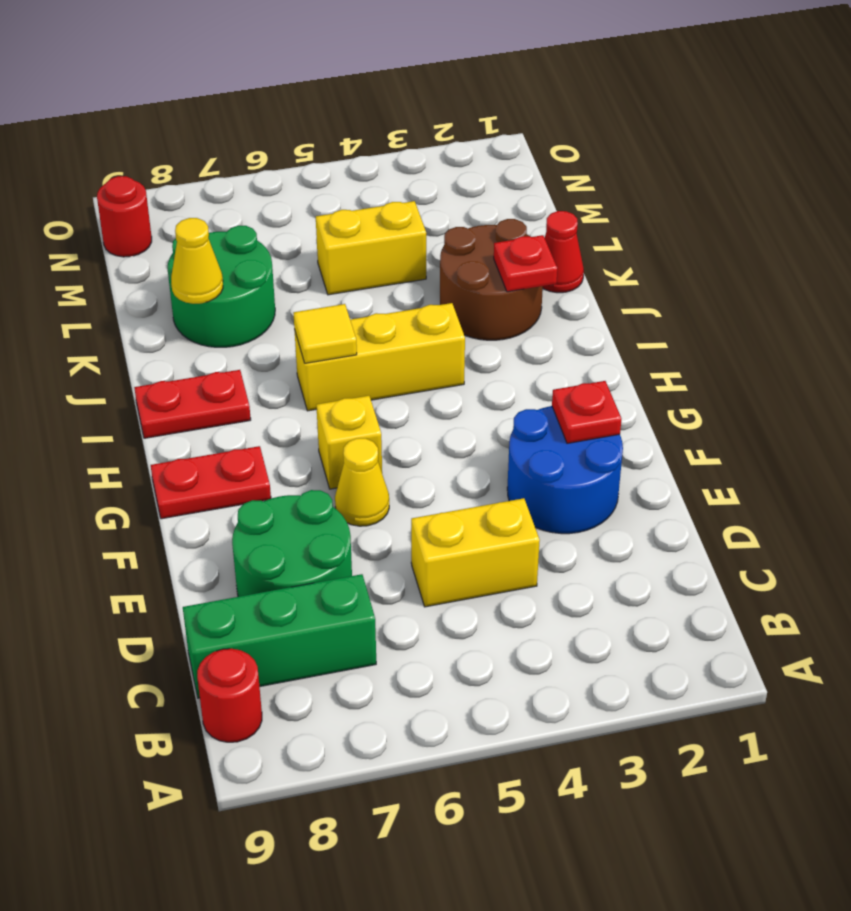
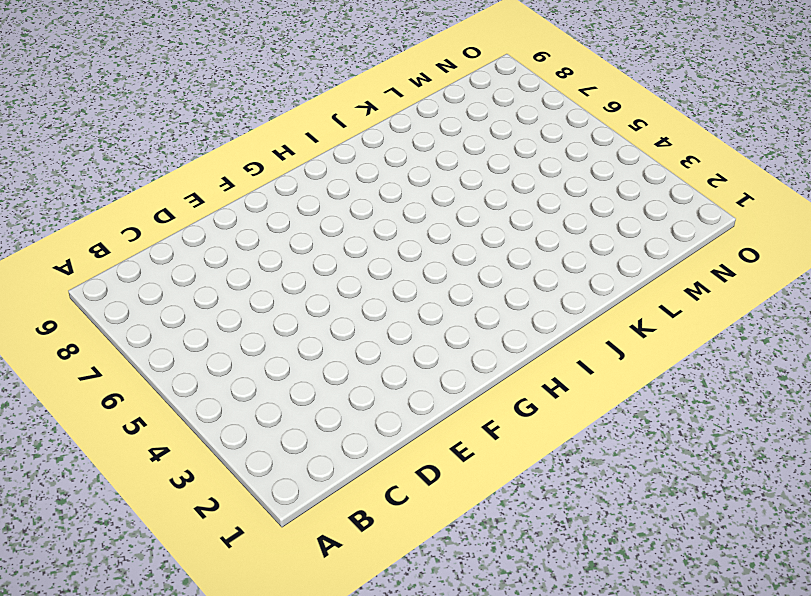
none -> red 1x1 round brick [197,649,262,742]
none -> green 1x3 brick [183,574,376,698]
none -> yellow 1x2 brick [411,498,540,607]

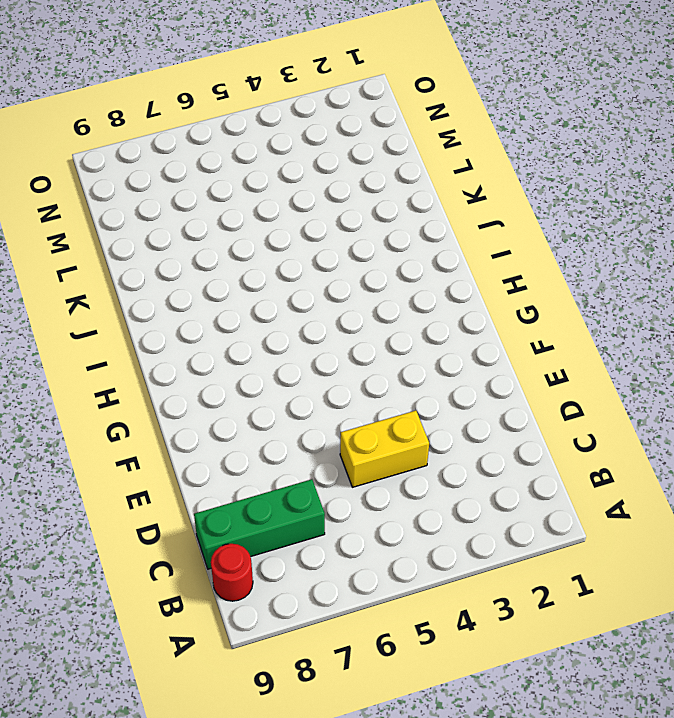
none -> green 2x2 round brick [232,490,352,597]
none -> blue 2x2 round brick [507,406,623,534]
none -> yellow 1x1 cone [335,438,389,526]

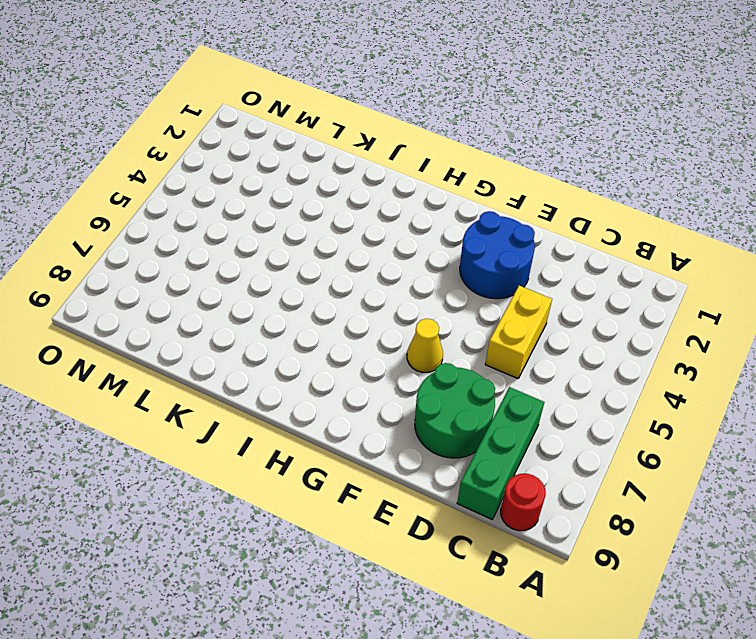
none -> yellow 1x1 brick [316,396,382,489]
none -> red 1x2 plate [151,446,271,519]
none -> yellow 1x3 brick [294,303,465,411]

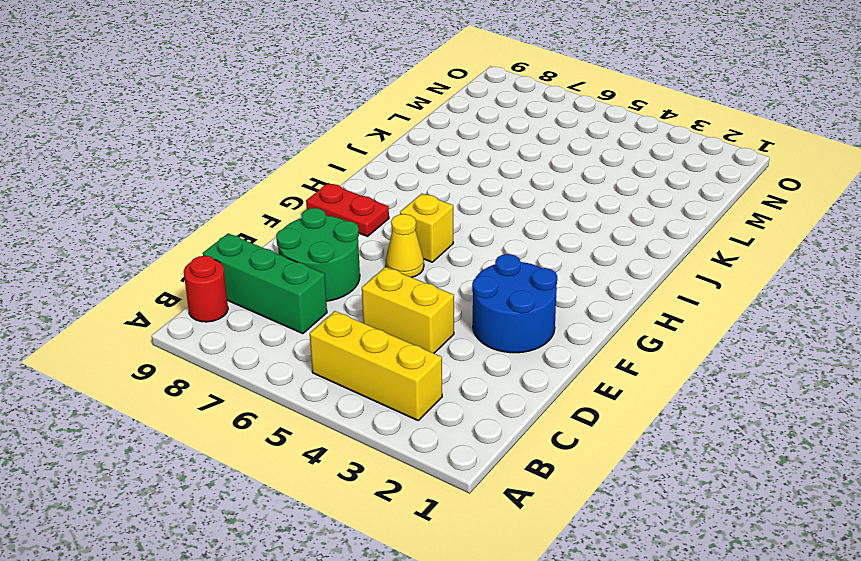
yellow 1x3 brick [310,311,442,420] -> yellow 1x3 brick moved to [294,303,465,411]
none -> red 1x2 plate [134,370,251,438]
none -> brown 2x2 round brick [440,219,543,340]
none -> red 1x1 cone [543,211,584,293]

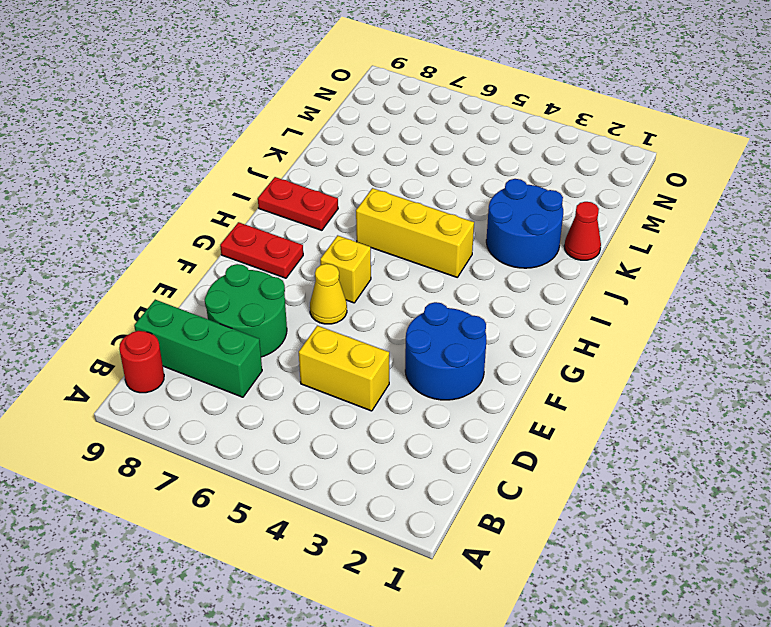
blue 2x2 round brick [486,179,563,268] -> brown 2x2 round brick [440,219,543,340]
none -> green 2x2 round brick [167,226,275,347]
none -> yellow 1x2 brick [316,201,426,295]
none -> red 1x1 round brick [97,176,152,257]

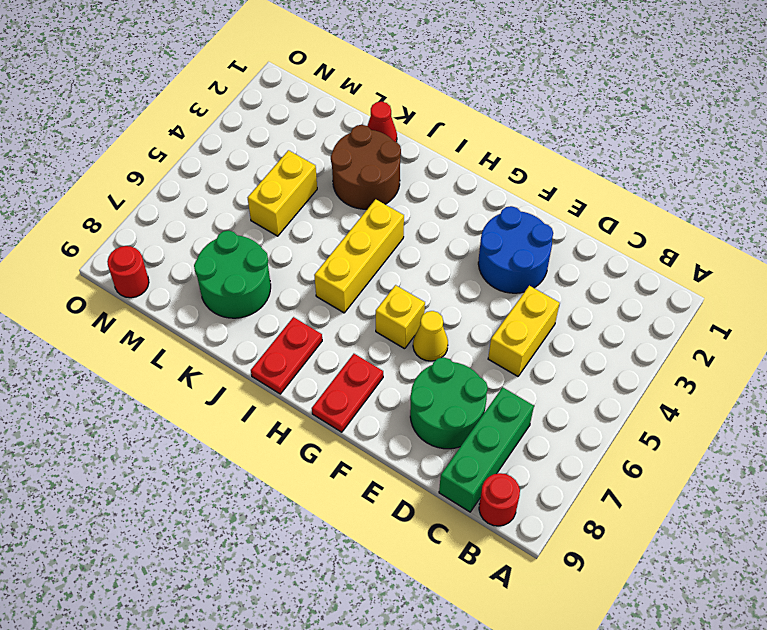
none -> red 1x1 plate [552,381,621,443]
none -> yellow 1x1 tile [294,304,357,363]
none -> red 1x1 plate [494,235,557,292]

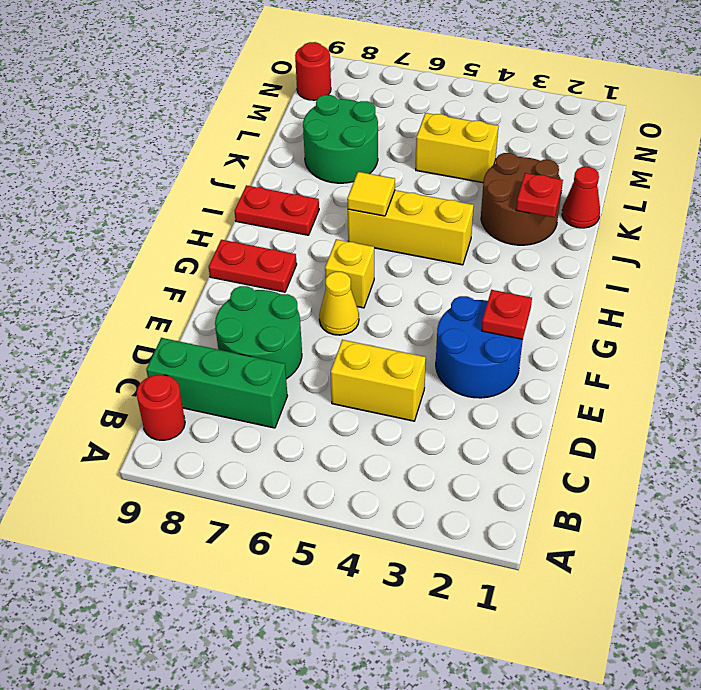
none -> yellow 1x1 cone [171,218,223,304]

